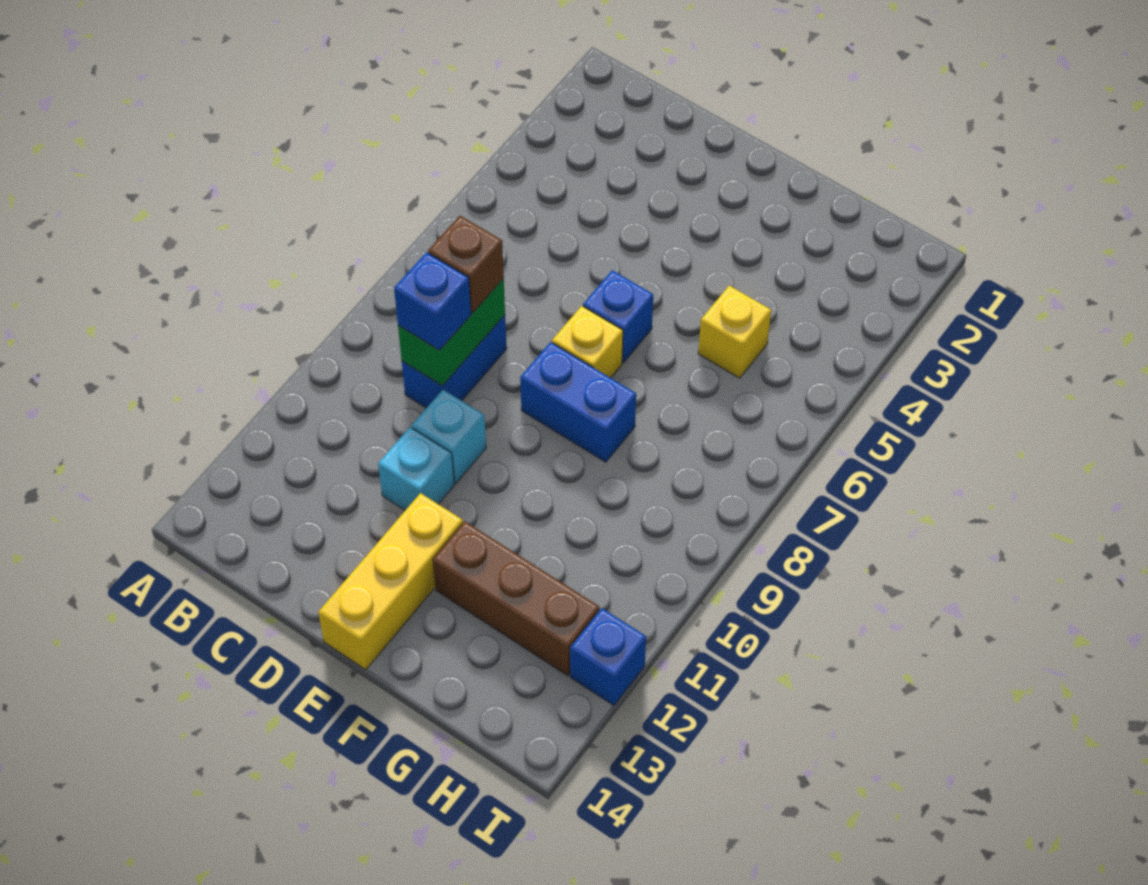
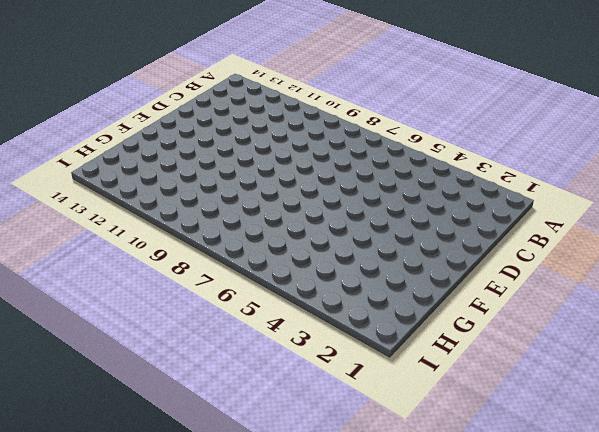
none -> blue 1x2 brick [402,315,507,408]
none -> cyan 1x1 brick [412,390,486,483]
none -> cyan 1x1 brick [378,427,454,510]

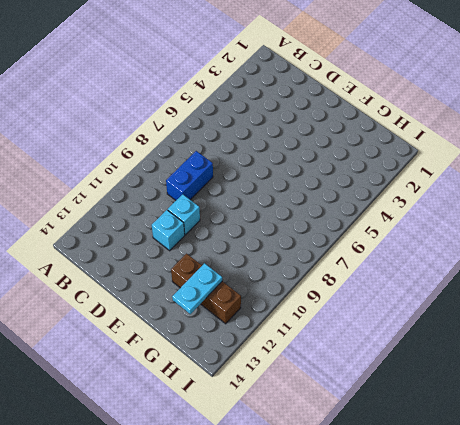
cyan 1x2 plate [172,263,222,314] -> none
none -> blue 1x1 brick [583,270,653,363]
none -> yellow 1x1 brick [552,306,623,378]
none -> blue 1x2 brick [520,342,636,462]

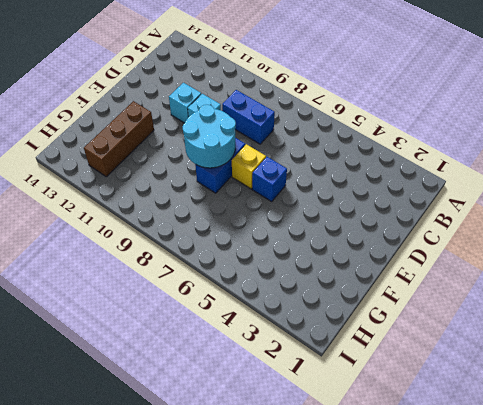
cyan 2x2 round brick [183,105,236,168] -> none
none -> yellow 1x3 brick [318,493,463,670]
none -> yellow 1x1 brick [698,286,771,378]
none -> blue 1x1 brick [570,608,646,705]

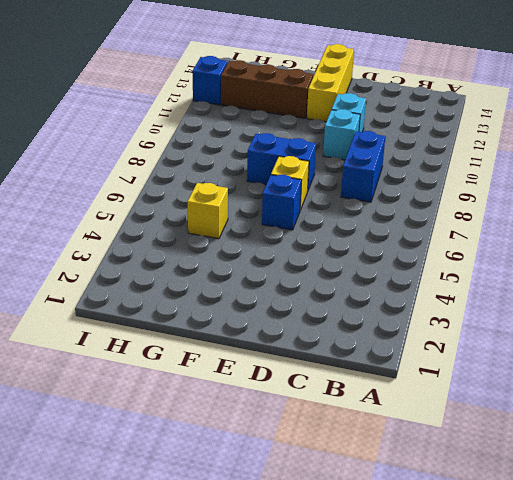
none -> green 1x2 brick [398,278,505,386]
none -> brown 1x1 brick [428,216,504,313]
none -> blue 1x1 brick [394,252,471,350]

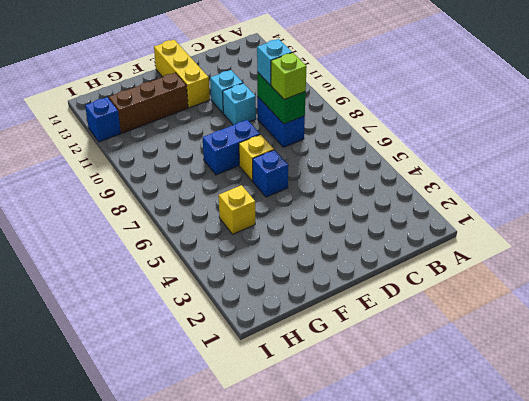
lime 1x1 brick [271,53,307,100] -> brown 1x1 brick [428,216,504,313]
cyan 1x1 brick [257,39,292,85] -> blue 1x1 brick [394,252,471,350]

